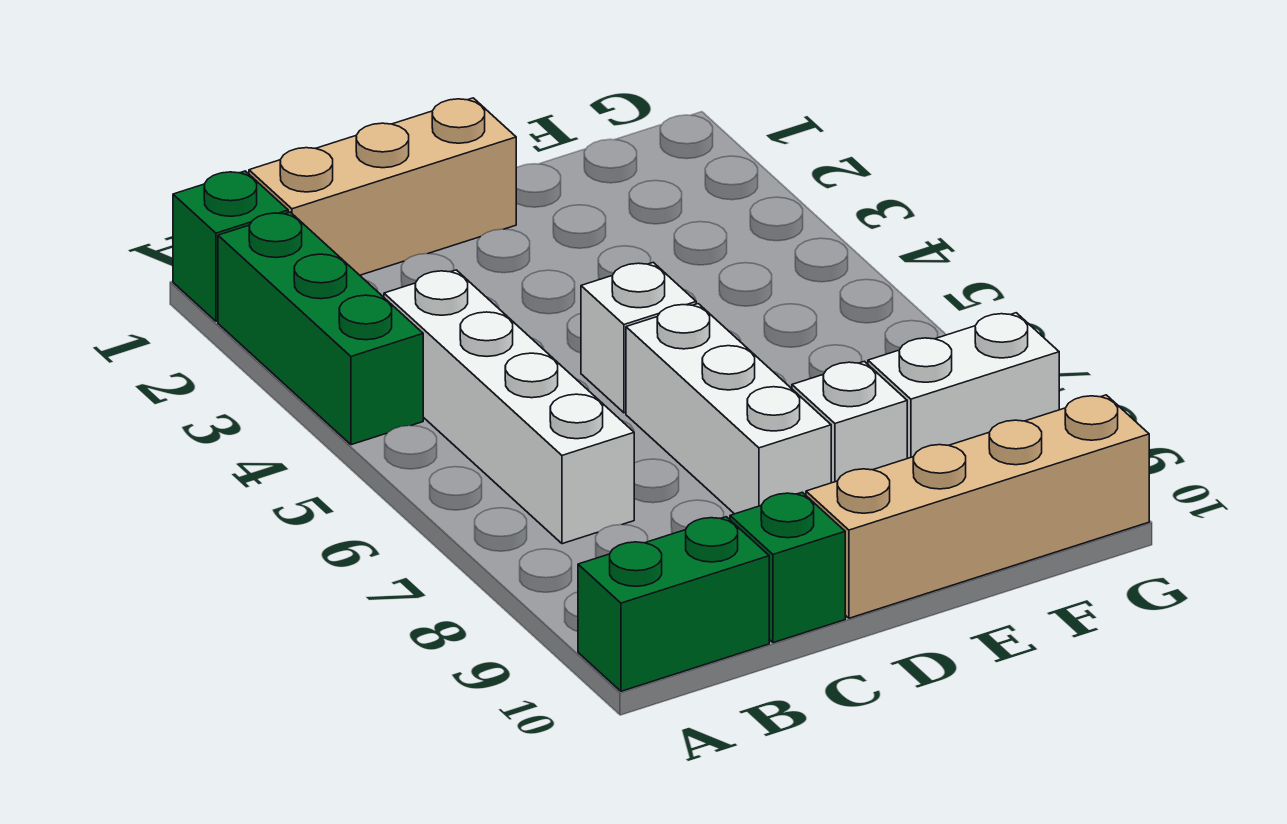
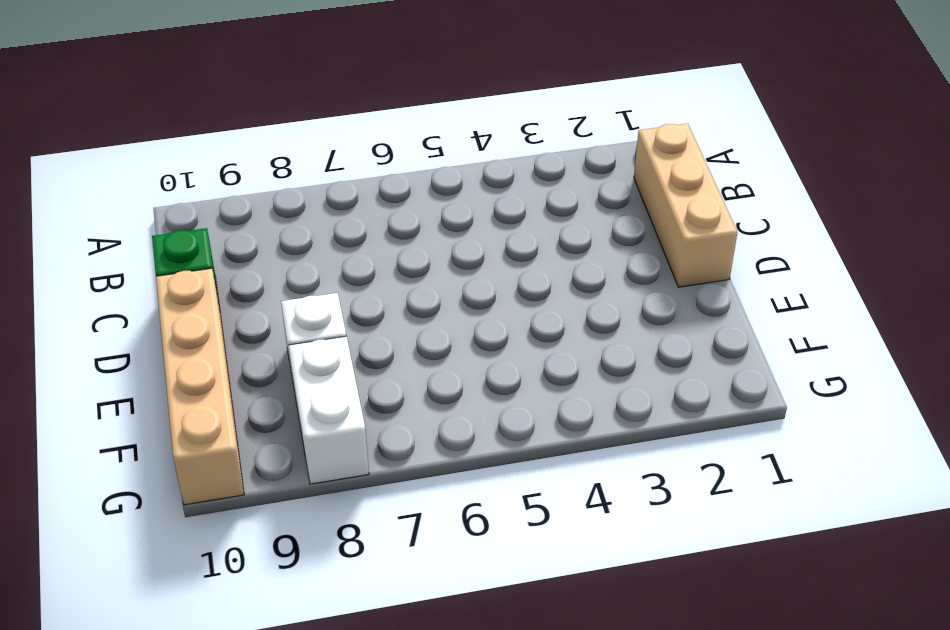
none -> green 1x1 brick [173,171,288,321]
none -> green 1x3 brick [218,212,423,445]

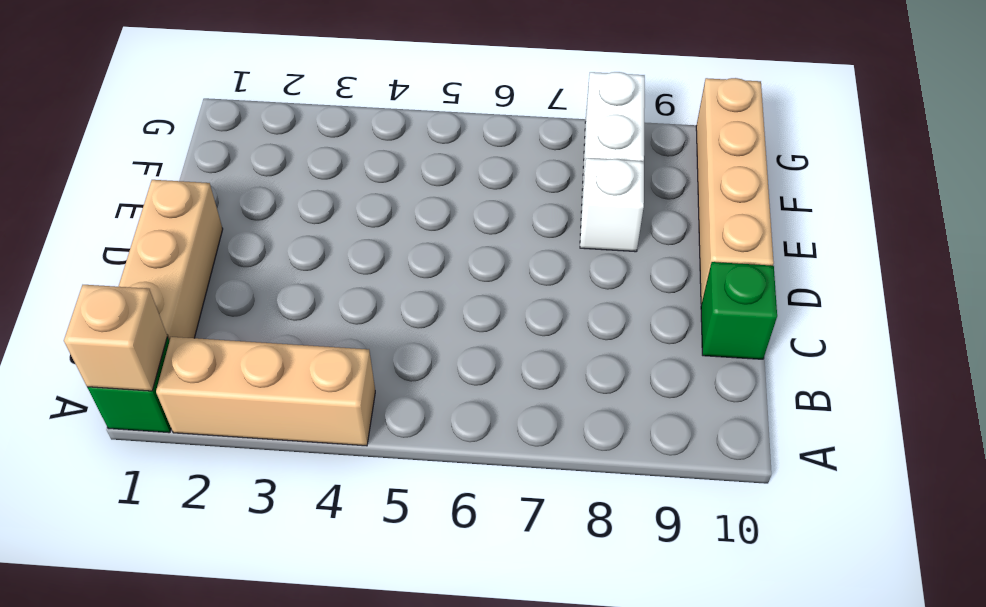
tan 1x1 brick [64,285,167,391] -> none
tan 1x3 brick [156,337,375,446] -> green 1x3 brick [218,212,423,445]
none -> green 1x2 brick [578,517,769,691]
none -> white 1x4 brick [384,270,634,544]

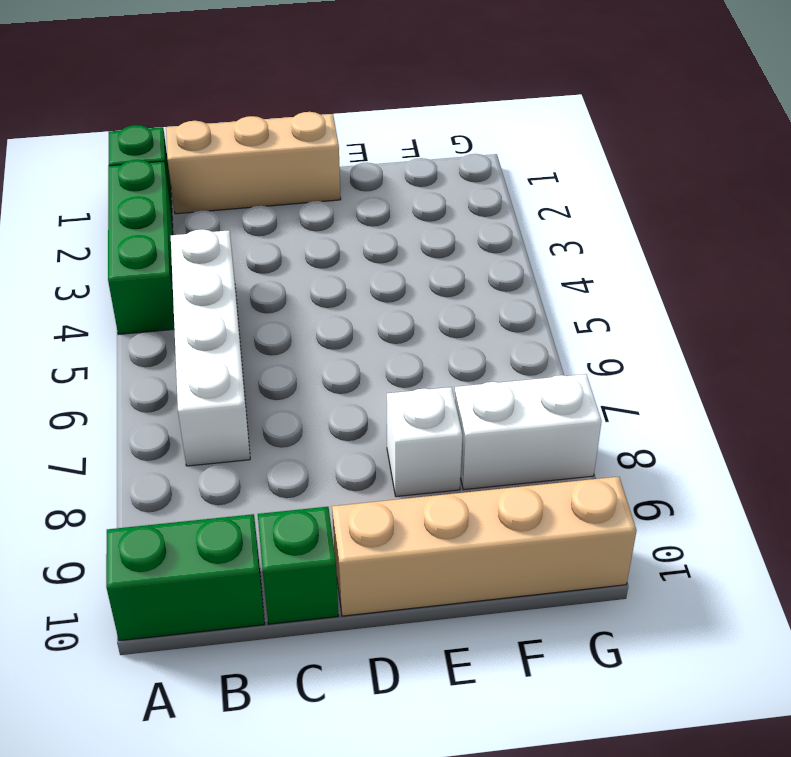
none -> white 1x1 brick [581,262,696,413]
none -> white 1x3 brick [626,304,831,514]

